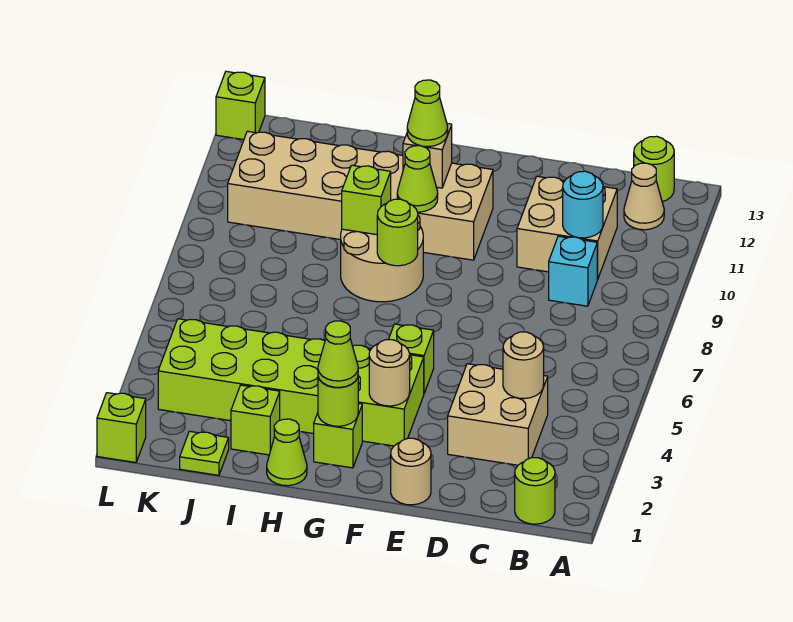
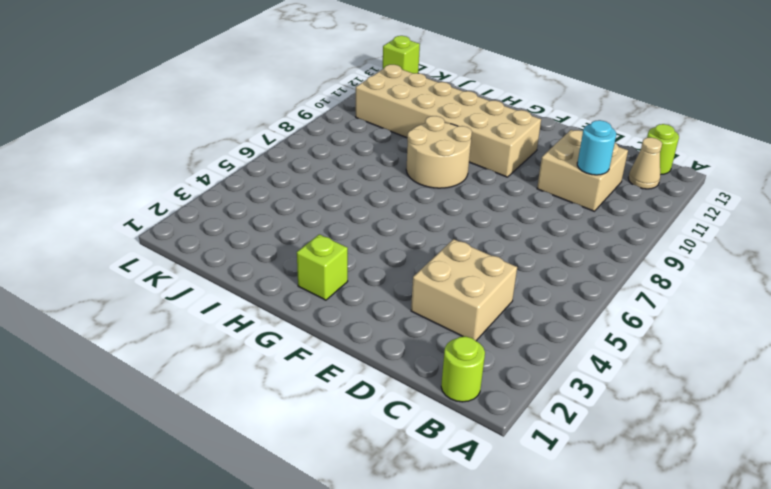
none -> cyan 1x1 brick [549,236,598,306]
none -> tan 1x1 round brick [391,438,431,505]
none -> lime 2x6 brick [158,319,424,446]

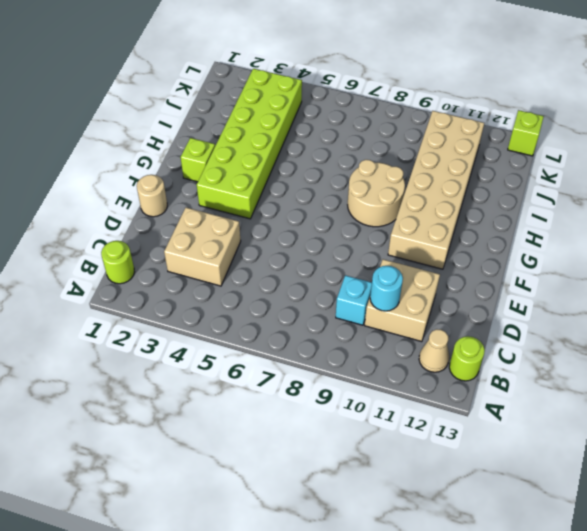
none -> lime 1x1 brick [389,324,434,393]
none -> lime 1x1 cone [267,419,307,486]
none -> lime 1x1 brick [231,385,280,455]

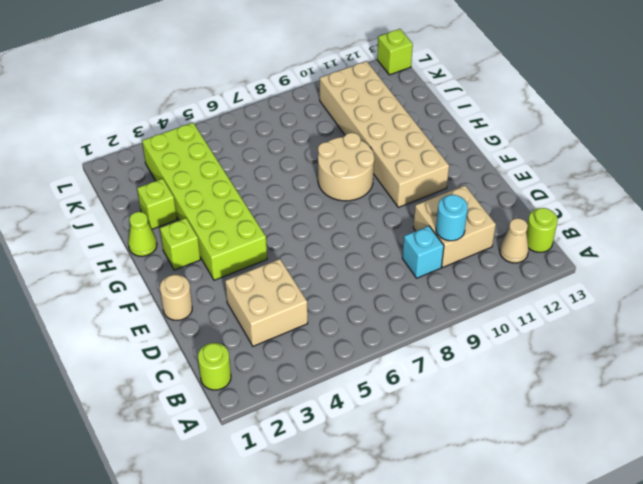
none -> lime 1x1 brick [389,324,434,393]
none -> lime 1x1 plate [180,431,229,475]
none -> lime 1x1 brick [97,393,146,462]

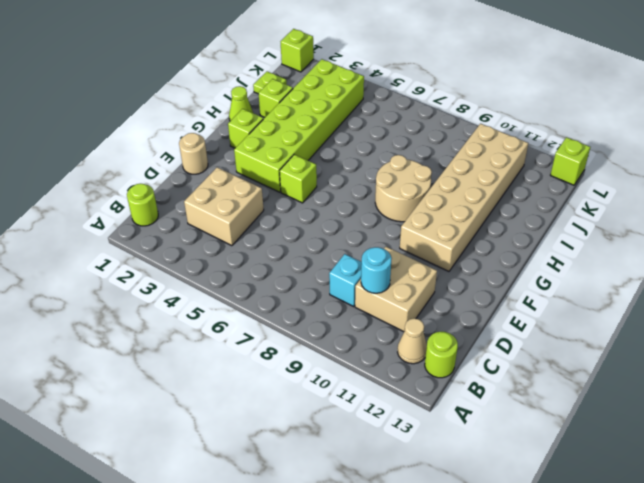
none -> tan 1x1 round brick [503,332,544,399]
none -> tan 1x1 round brick [369,340,410,406]
none -> lime 1x1 round brick [318,377,358,426]

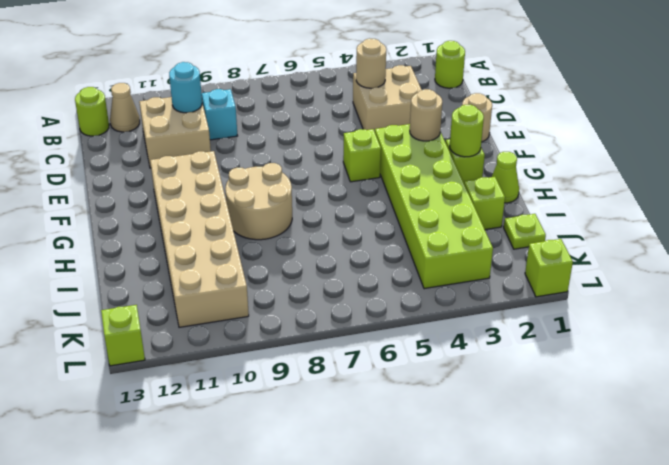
none -> lime 1x1 round brick [377,199,418,266]
none -> lime 1x1 cone [397,146,438,212]
none -> tan 1x1 brick [403,124,452,188]

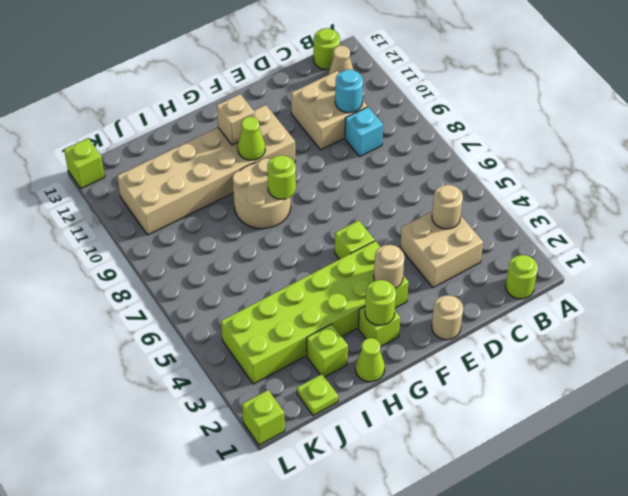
none -> lime 1x1 brick [342,165,391,235]
none -> lime 1x1 cone [318,321,358,387]
none -> lime 1x1 cone [407,80,448,147]

